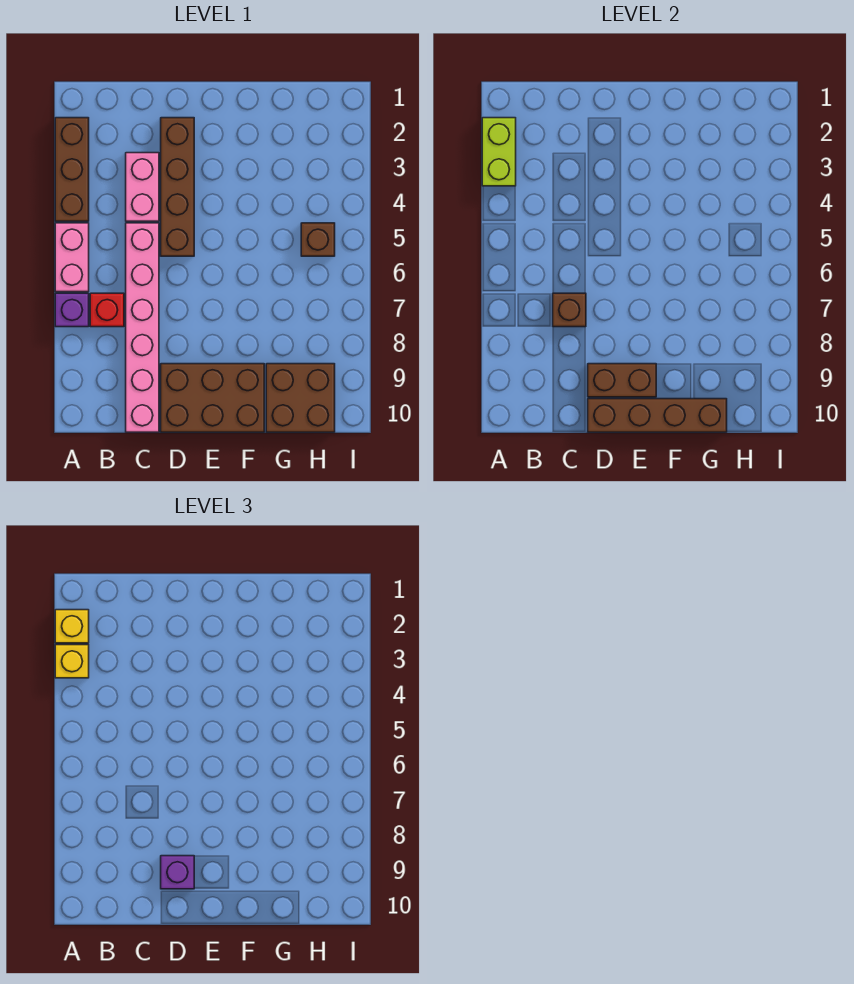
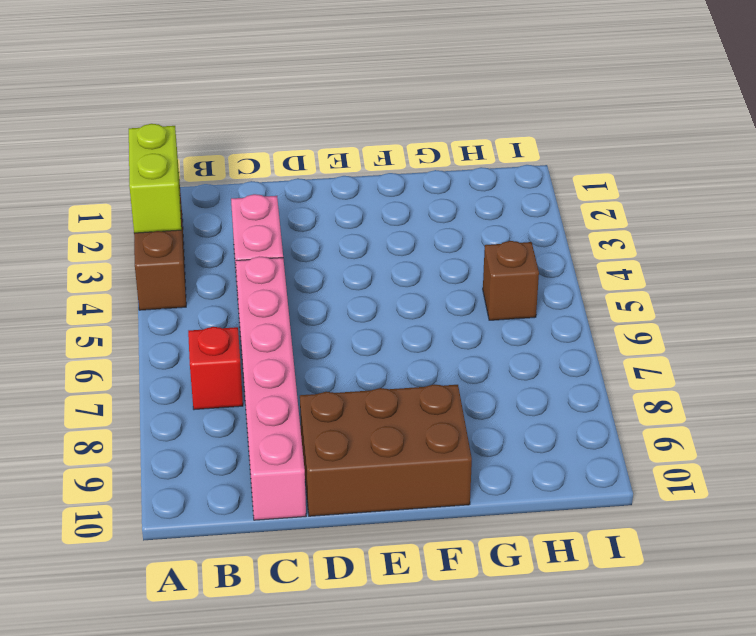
none -> pink 1x2 brick [55,223,89,292]
none -> purple 1x1 brick [55,293,89,327]
none -> brown 1x4 brick [161,118,194,256]

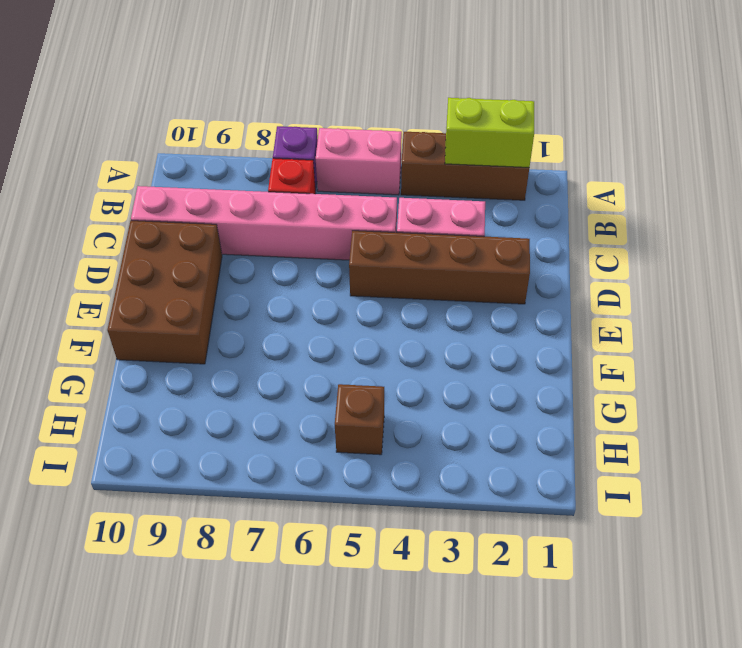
none -> brown 2x2 brick [266,364,335,432]
none -> brown 1x1 brick [553,293,586,327]
none -> brown 1x2 brick [588,364,656,397]

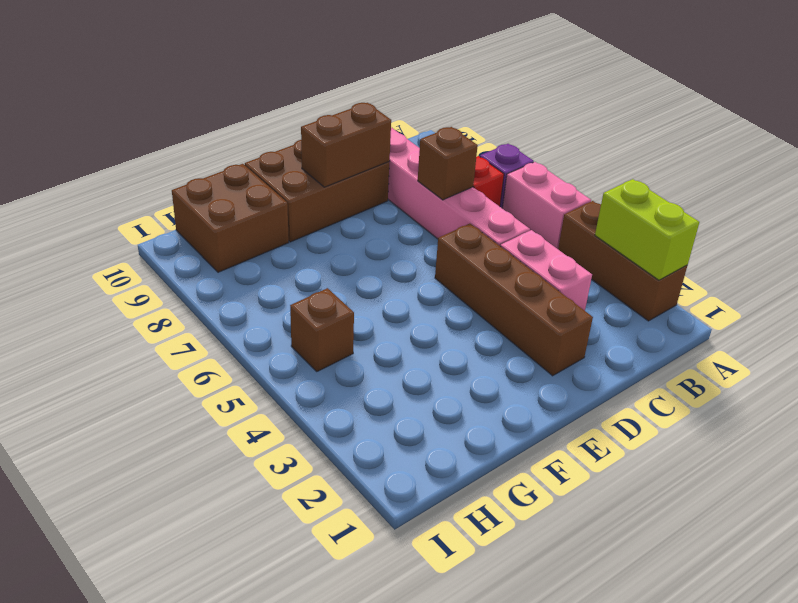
none -> brown 1x4 brick [588,399,727,432]
none -> yellow 1x1 brick [55,610,89,643]
none -> yellow 1x1 brick [55,645,89,678]

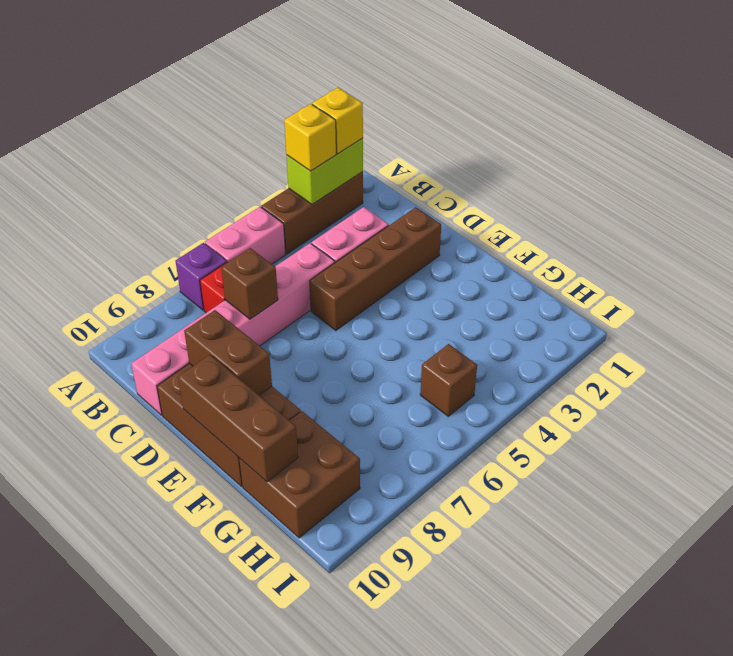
brown 1x3 brick [178,355,298,482] -> brown 1x4 brick [588,399,727,432]
none -> purple 1x1 brick [161,856,194,889]

